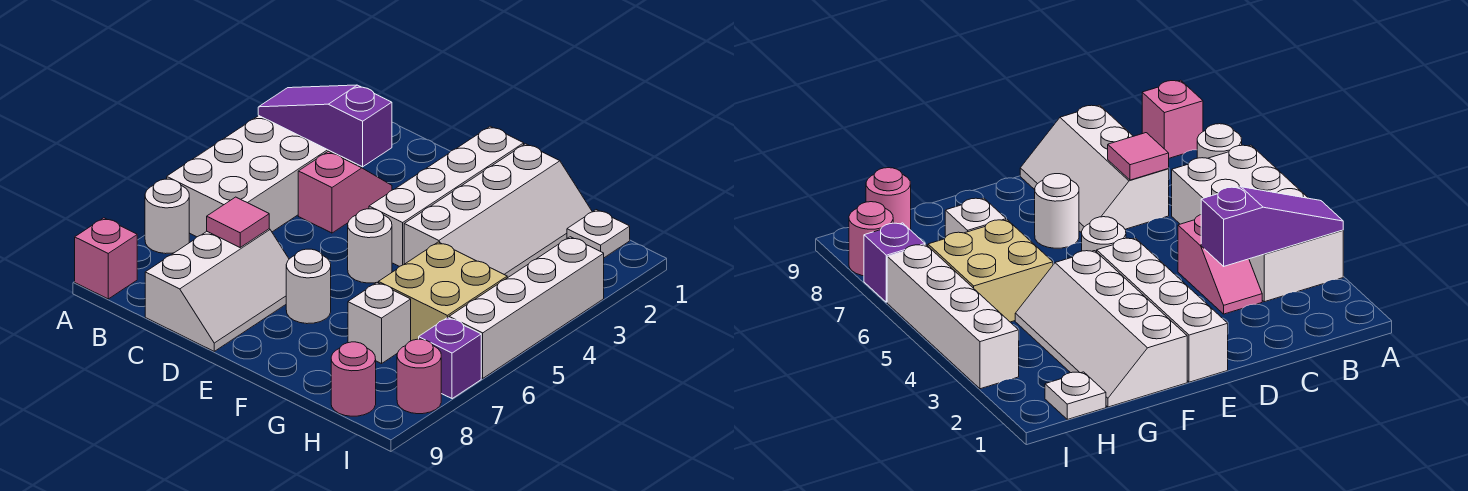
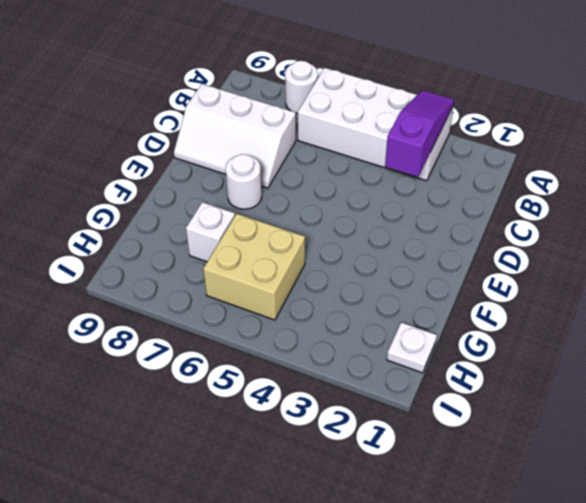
none -> pink 1x1 brick [75,218,137,299]
none -> pink 1x2 slope [298,151,392,233]
none -> white 1x4 brick [369,126,524,267]

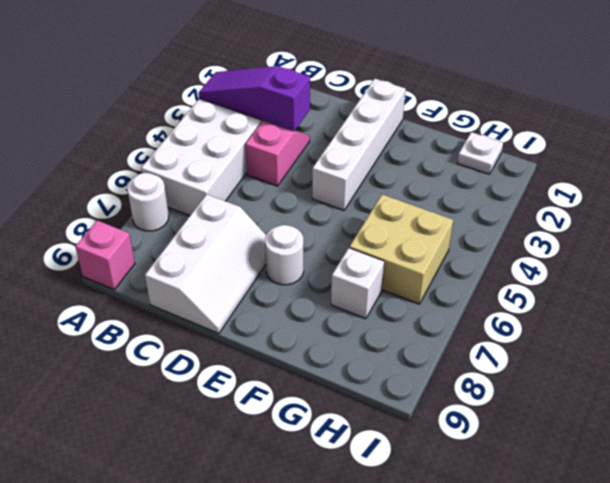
none -> white 1x1 round brick [348,209,392,283]
none -> white 2x4 slope [404,144,592,278]
none -> pink 1x1 round brick [331,342,376,416]

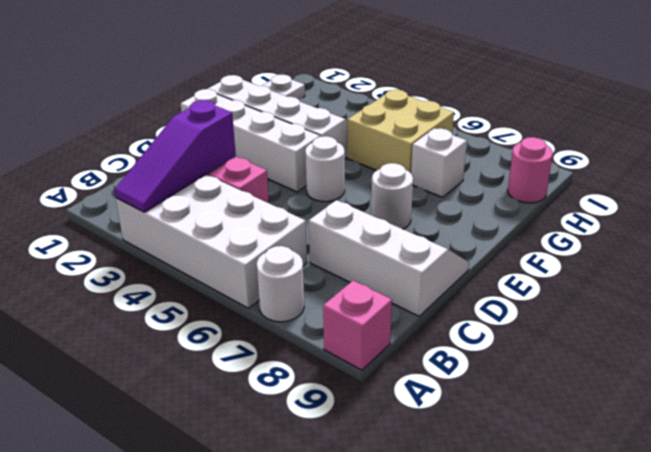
none -> white 1x4 brick [449,237,604,378]
none -> purple 1x1 brick [419,317,481,399]
none -> pink 1x1 round brick [397,339,441,414]

